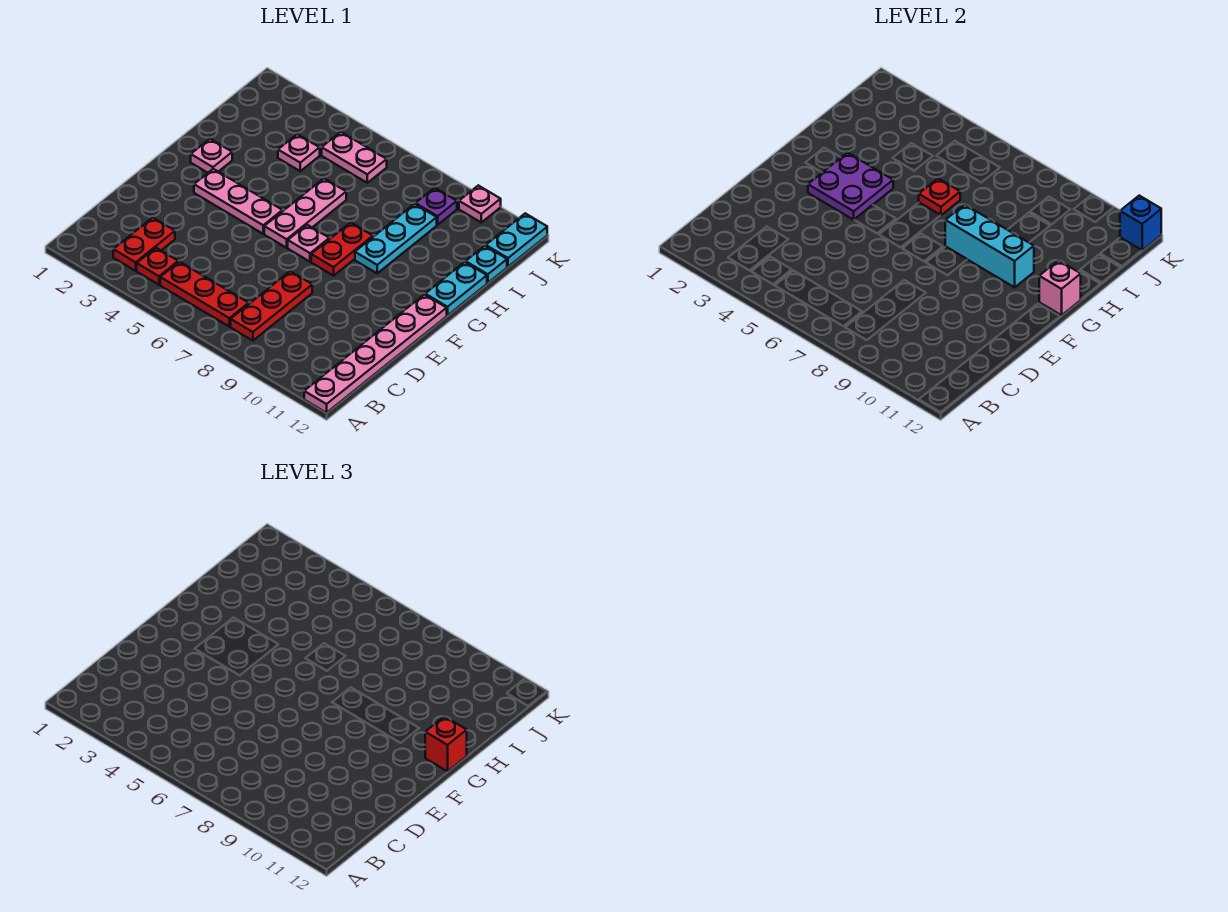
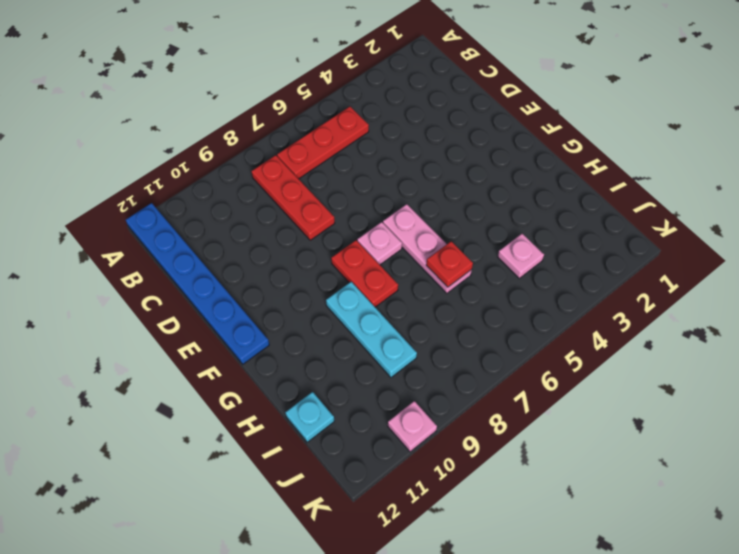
blue 1x6 plate [126,203,269,364] -> pink 1x6 plate [304,294,447,413]
none -> red 1x2 plate [113,218,175,271]
none -> red 1x1 plate [137,248,178,285]
none -> pink 1x3 plate [194,169,282,234]

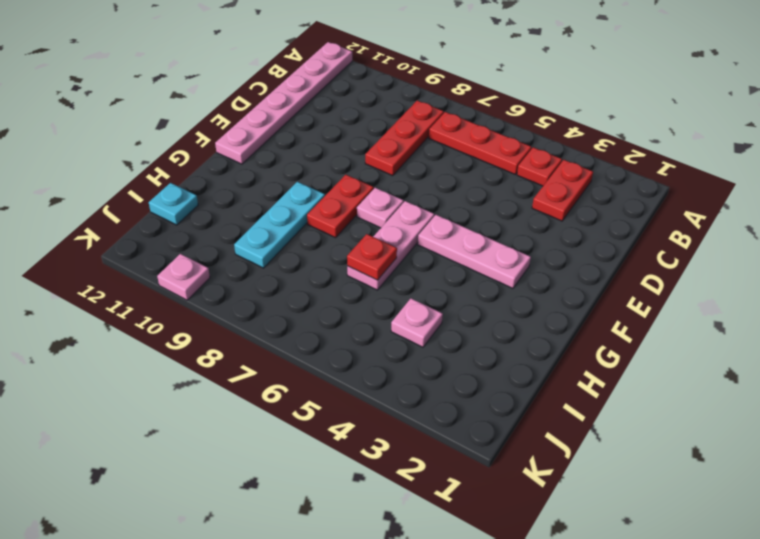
none -> pink 1x1 plate [191,139,232,173]
none -> cyan 1x2 plate [425,262,487,315]
none -> pink 1x2 plate [322,132,387,183]

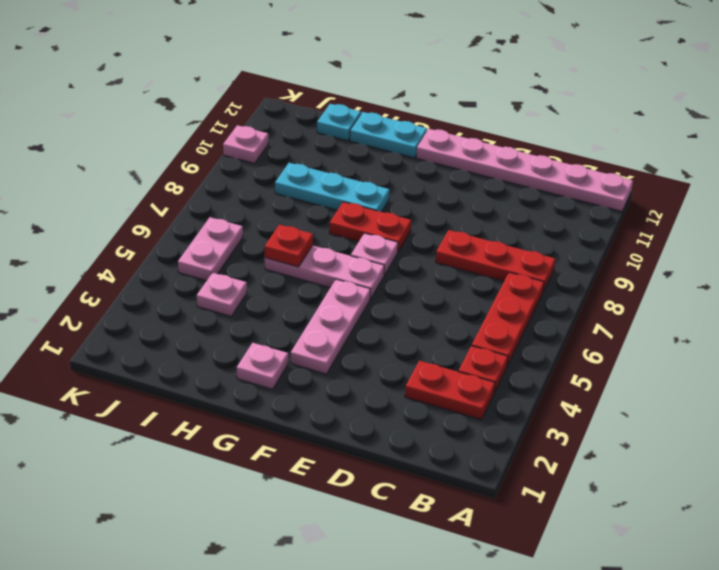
none -> purple 1x1 plate [415,188,457,225]
none -> cyan 1x2 plate [486,213,547,267]
none -> purple 2x2 plate [808,153,893,220]

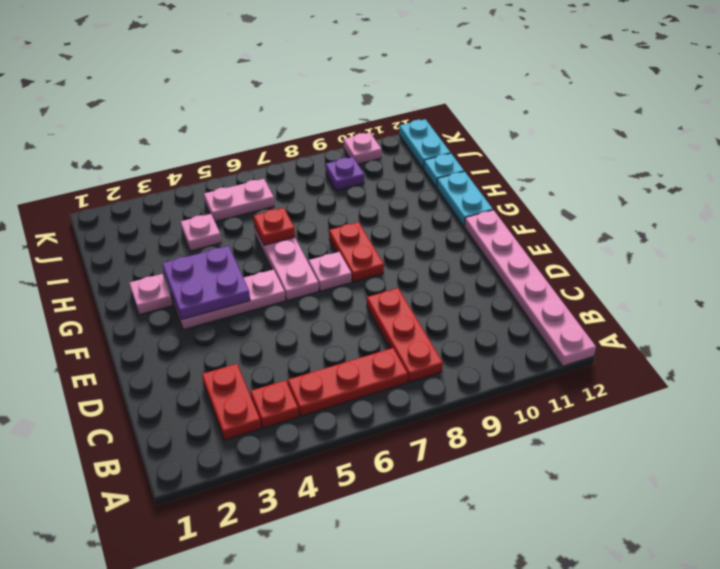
none -> cyan 1x3 plate [355,204,437,273]
none -> cyan 1x3 brick [945,205,1034,287]
none -> pink 1x1 brick [1039,260,1081,315]

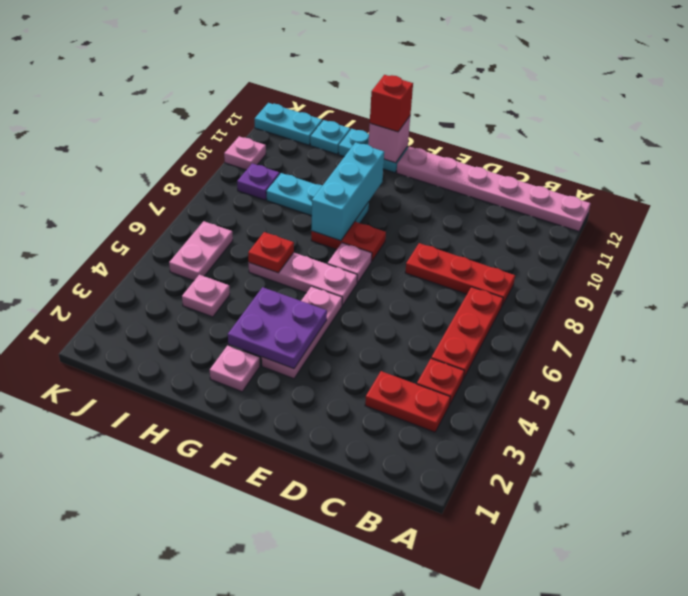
none -> blue 1x1 brick [1120,196,1161,250]

